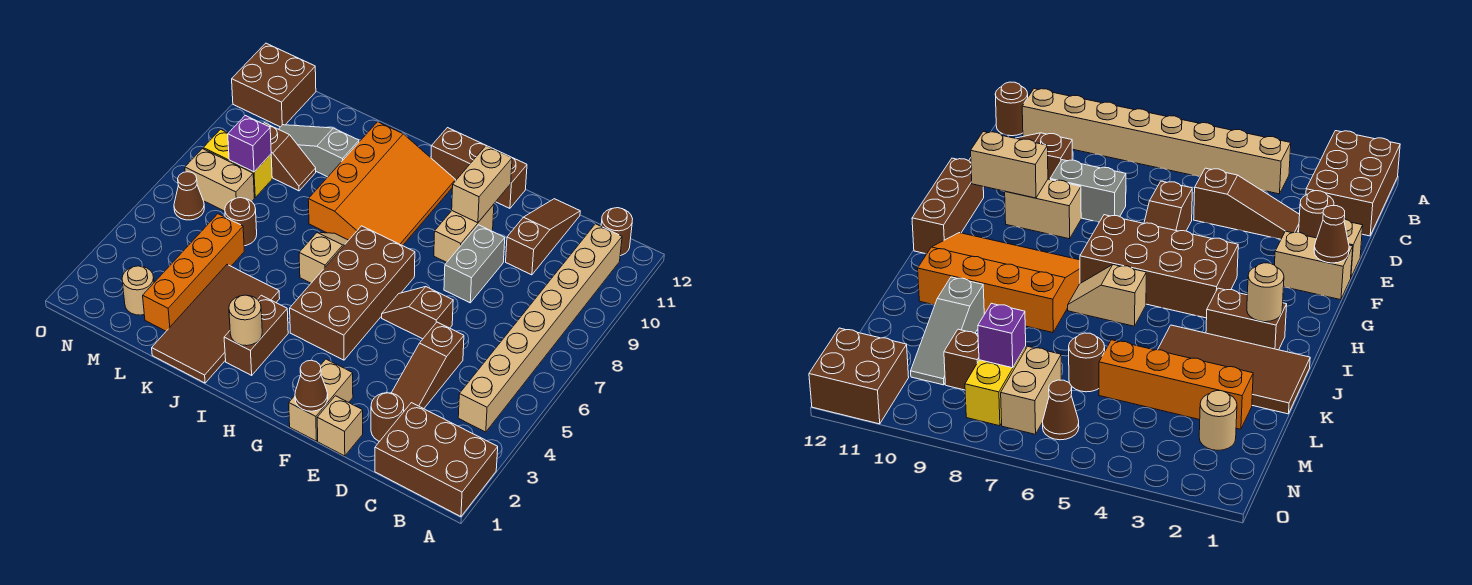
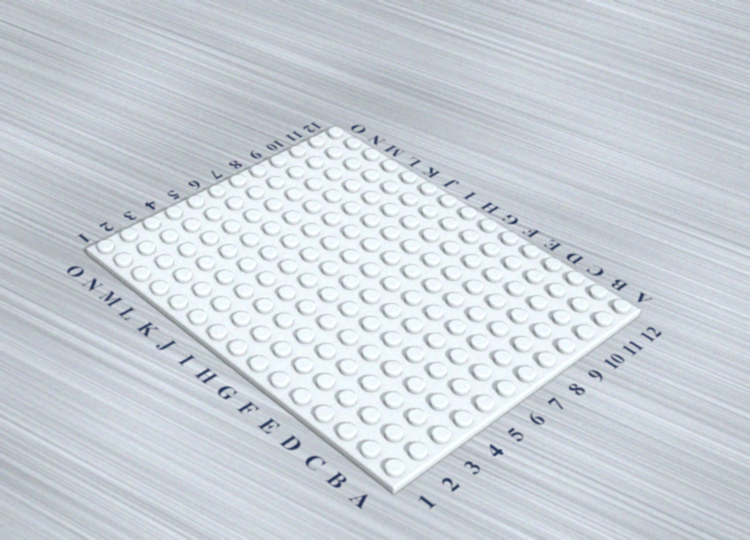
none -> brown 2x3 brick [375,403,498,517]
none -> tan 1x8 brick [458,224,622,432]
none -> brown 1x1 round brick [601,208,633,256]
none -> brown 1x1 round brick [371,393,404,442]

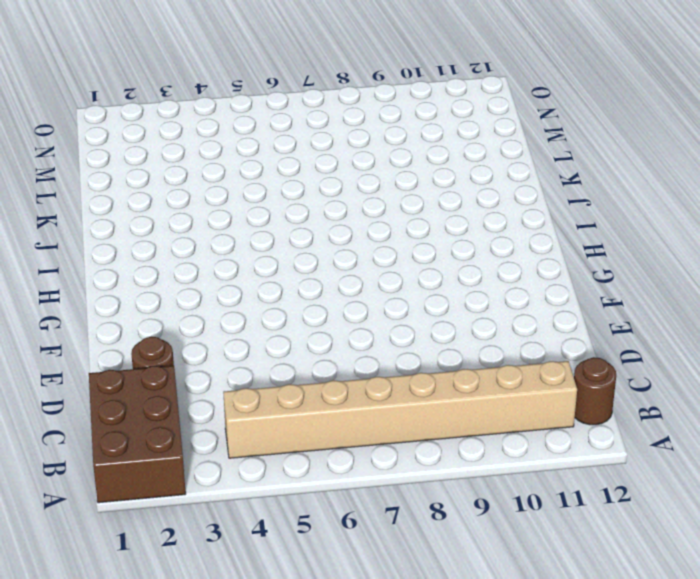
none -> brown 1x3 slope [392,322,464,411]
none -> brown 1x3 slope [506,199,580,275]
none -> tan 1x1 brick [317,396,363,456]
none -> brown 1x2 slope [382,287,453,339]

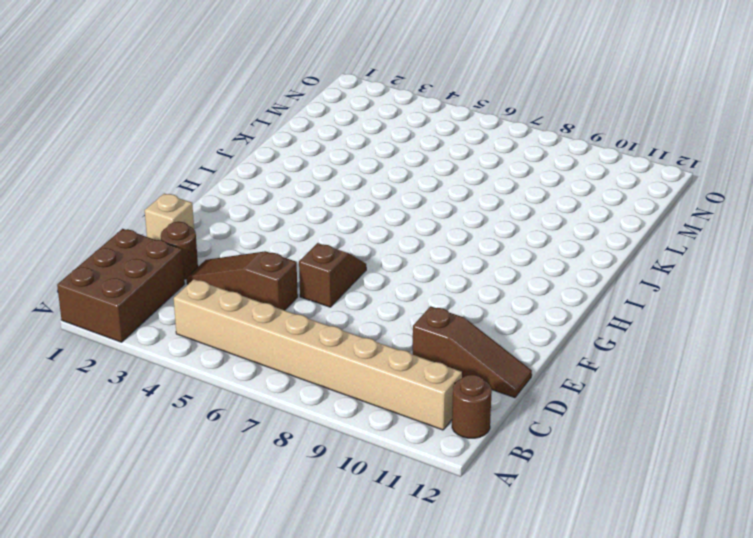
none -> grey 1x2 brick [444,225,505,303]
none -> tan 1x2 brick [289,359,353,441]
none -> tan 1x2 brick [434,204,494,262]
none -> brown 1x3 brick [431,128,527,208]

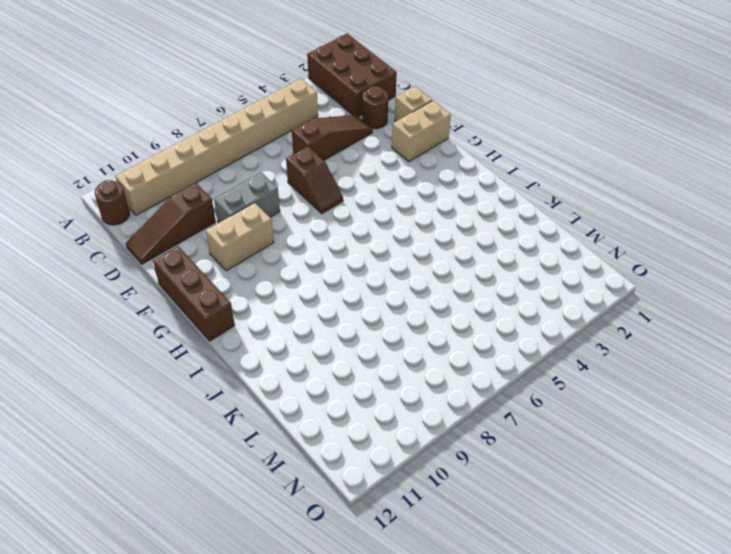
none -> brown 2x4 brick [290,226,415,360]
none -> orange 3x4 slope [308,122,455,246]
none -> brown 1x2 brick [224,295,288,375]
none -> tan 1x2 slope [299,232,349,283]

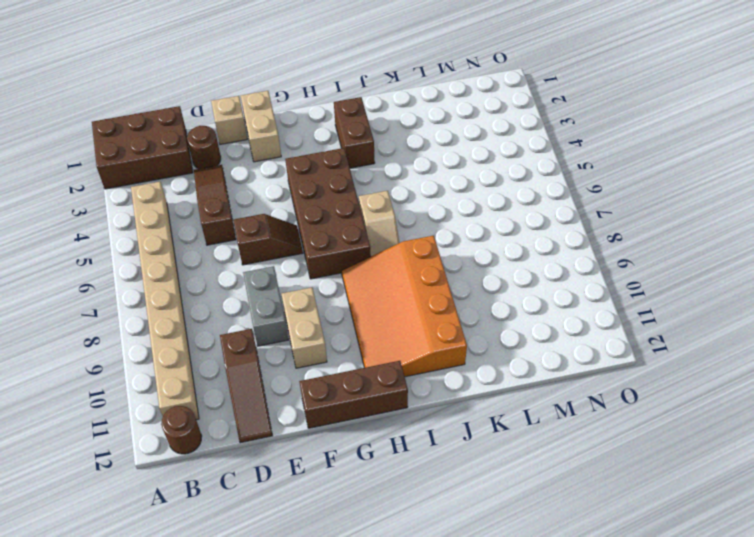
none -> brown 2x4 tile [152,265,280,383]
none -> grey 1x3 slope [279,125,359,177]
none -> orange 1x4 brick [143,214,244,331]
none -> brown 1x1 round brick [225,198,257,246]

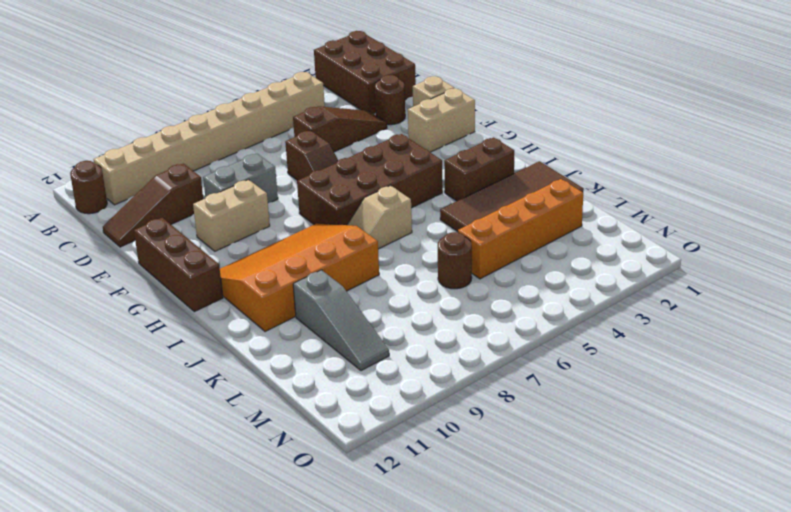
none -> brown 1x2 slope [264,123,316,191]
none -> tan 1x1 round brick [122,266,154,315]
none -> tan 1x2 brick [185,149,254,211]
none -> yellow 1x2 brick [203,129,272,197]

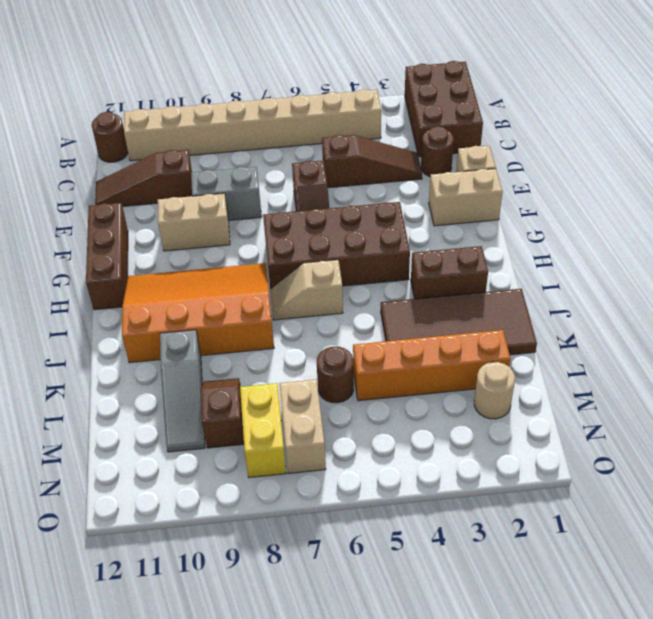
none -> brown 1x1 cone [174,172,204,220]
none -> brown 2x2 brick [232,43,316,127]
none -> brown 1x1 cone [295,360,328,411]
none -> tan 1x2 brick [452,146,512,223]

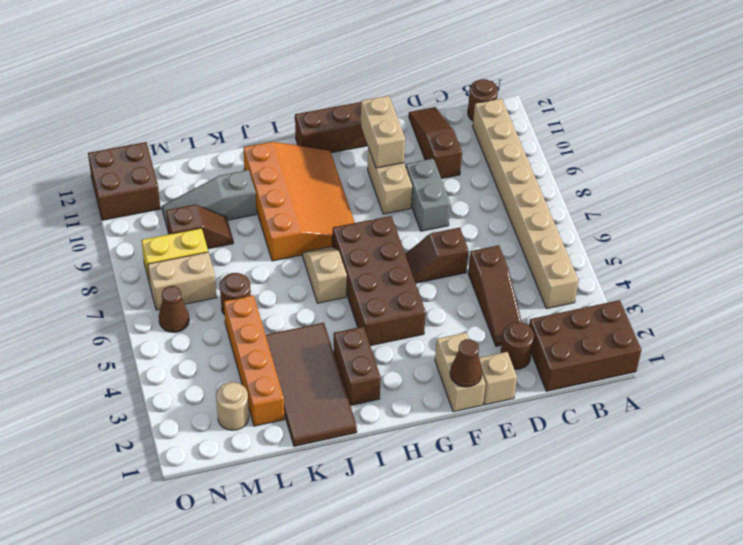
none -> tan 1x1 round brick [229,295,262,346]
none -> purple 1x1 brick [228,116,271,172]

